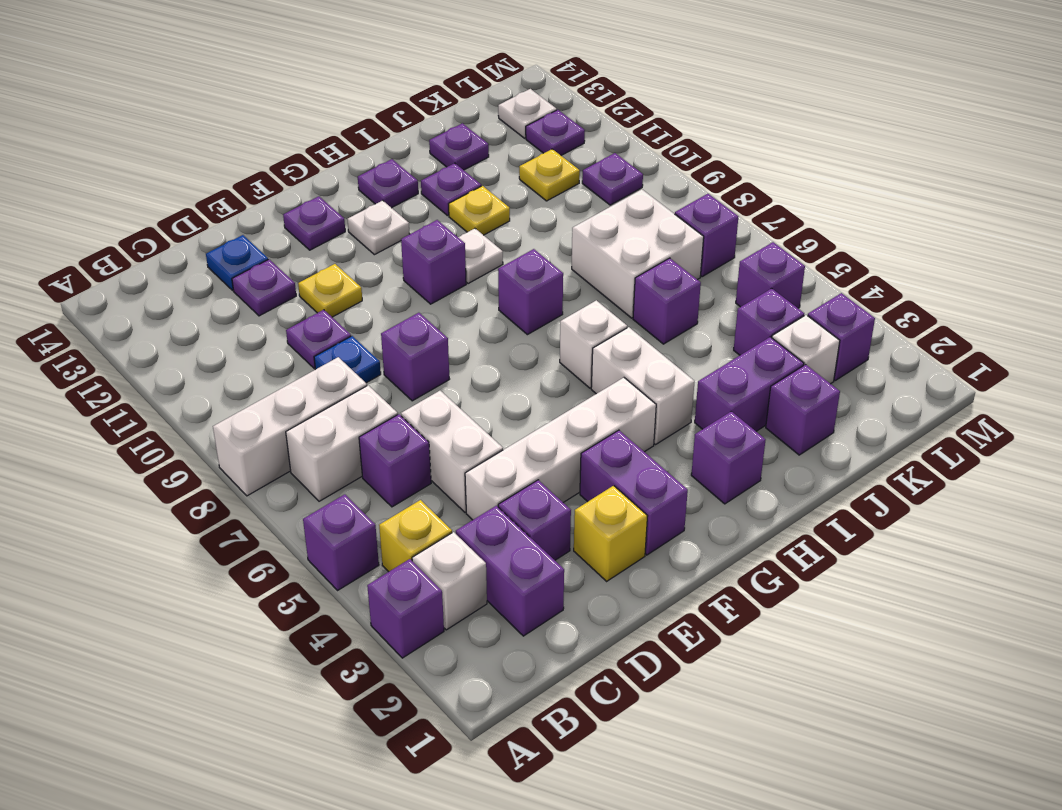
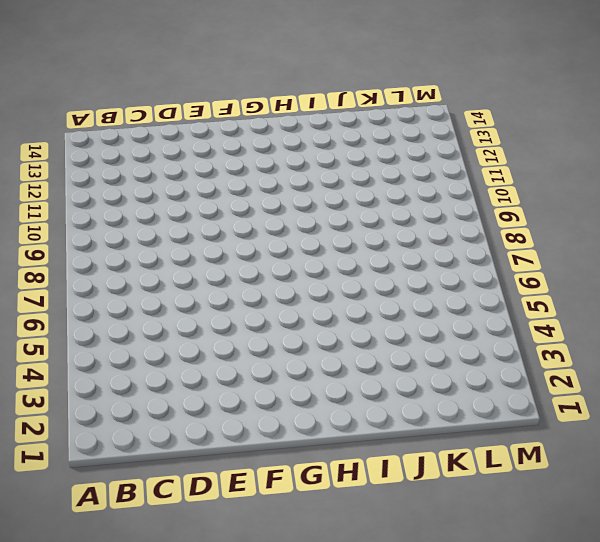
none -> purple 1x1 brick [367,559,444,658]
none -> purple 1x1 brick [303,494,379,590]
none -> white 1x3 brick [213,357,367,496]
none -> white 1x1 brick [412,532,487,630]

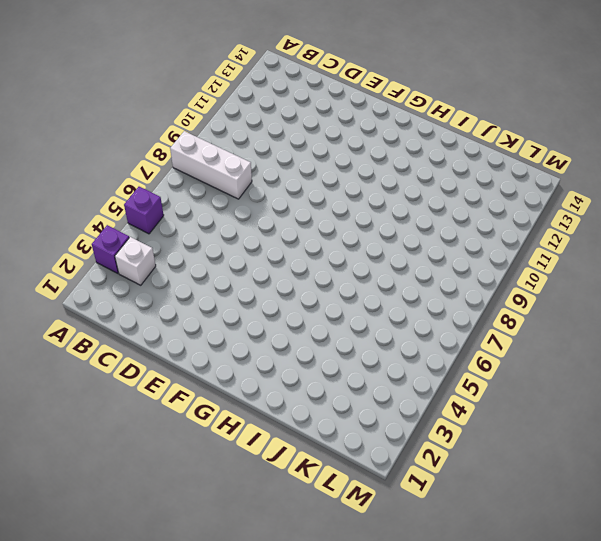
none -> yellow 1x1 brick [379,500,452,572]
none -> white 1x2 brick [286,385,398,501]
none -> purple 1x2 brick [456,506,564,636]
none -> purple 1x1 brick [359,414,431,507]

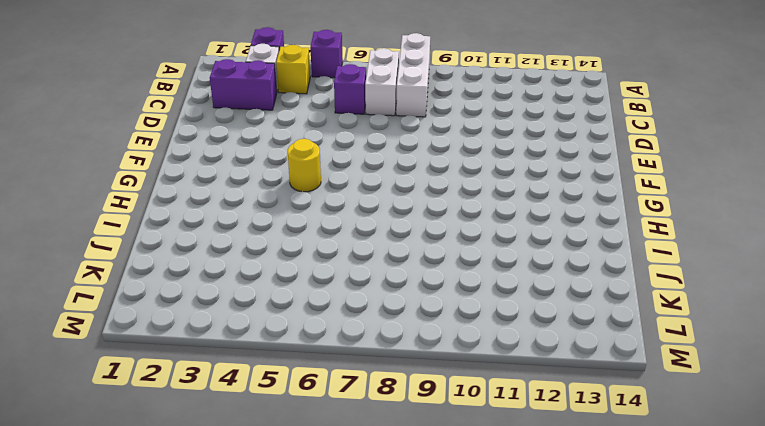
yellow 1x1 round brick [288,139,321,192] -> none
none -> purple 1x1 brick [498,480,571,560]
none -> white 1x4 brick [465,378,656,520]
none -> white 1x2 brick [401,391,503,512]
none -> blue 1x1 plate [314,336,381,383]

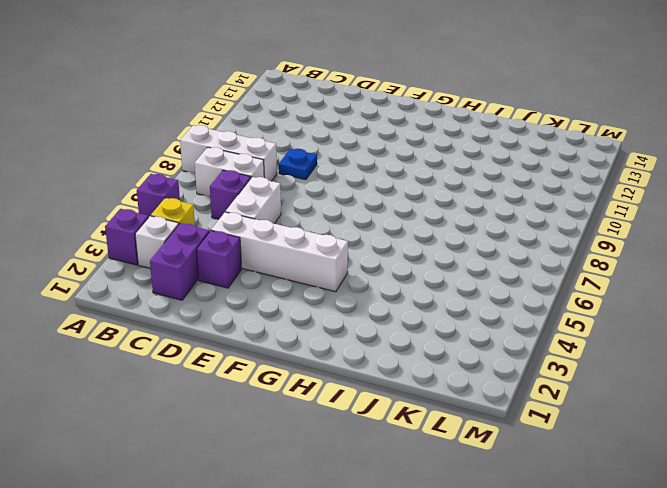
none -> purple 1x1 plate [286,310,351,369]
none -> purple 1x1 plate [232,259,296,316]
none -> blue 1x1 plate [206,235,268,291]
none -> yellow 1x1 brick [574,486,647,581]

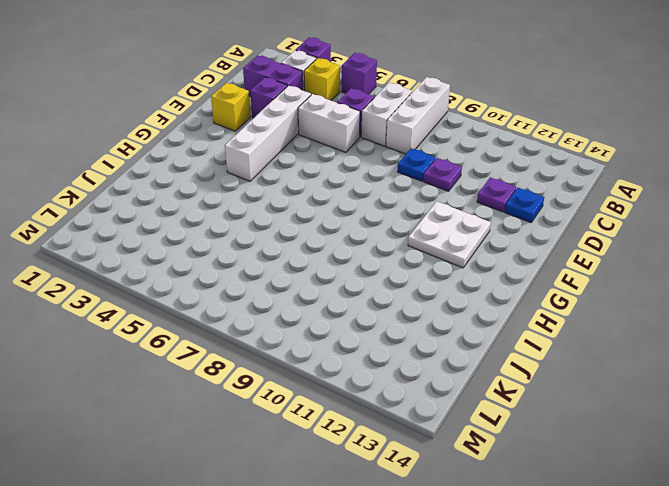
white 2x2 plate [408,201,491,268] -> white 1x1 plate [347,200,409,255]
none -> purple 1x1 brick [381,313,449,401]
none -> yellow 1x1 plate [298,264,362,317]
none -> purple 1x2 brick [580,430,688,555]
none -> purple 1x1 plate [283,196,345,250]

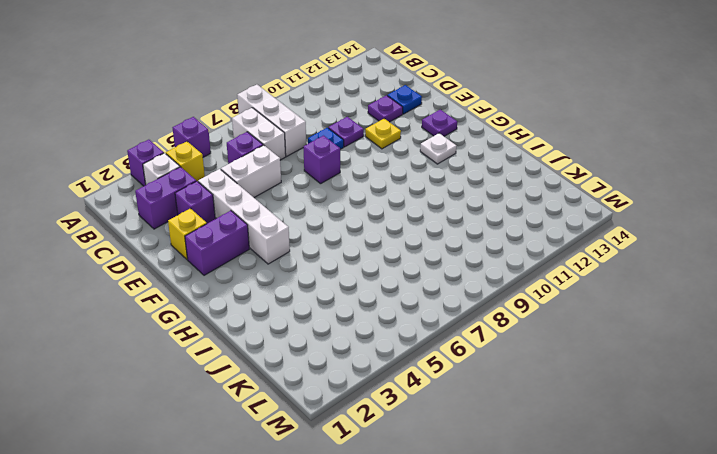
none -> purple 1x1 brick [401,220,466,304]
none -> purple 1x1 brick [691,411,765,504]
none -> white 1x2 brick [591,327,695,444]
none -> white 1x1 brick [560,300,627,388]

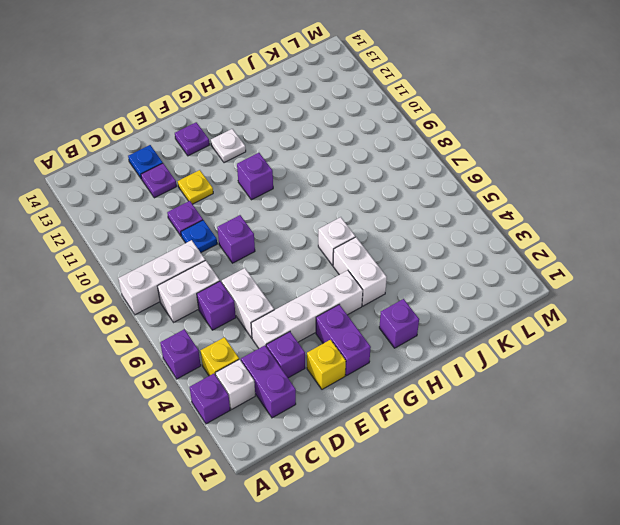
none -> purple 1x1 brick [498,249,563,335]
none -> white 1x1 plate [458,228,503,284]
none -> purple 1x1 plate [358,159,418,208]
none -> purple 1x2 brick [695,337,804,431]

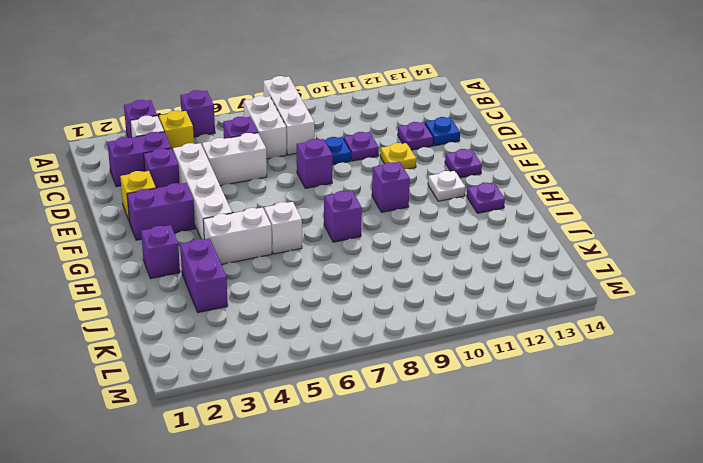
none -> white 1x1 plate [458,228,503,284]
none -> yellow 1x1 plate [449,186,510,235]
none -> purple 1x1 plate [421,163,481,216]
none -> purple 1x1 brick [766,364,840,455]

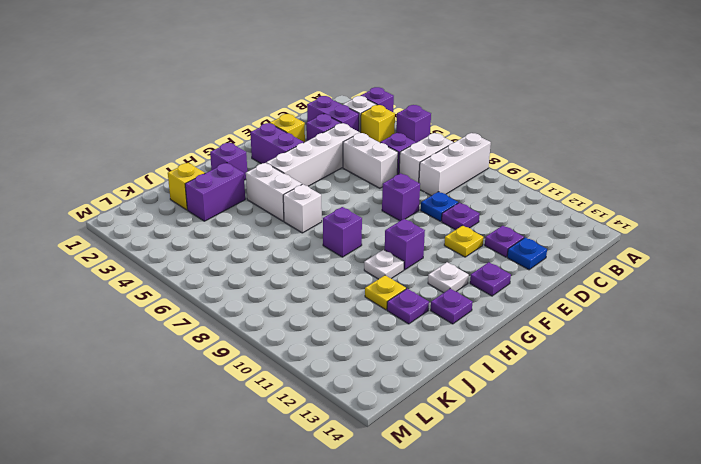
yellow 1x1 brick [168,163,205,210] -> purple 1x1 brick [766,364,840,455]
none -> purple 1x1 brick [633,258,701,344]
none -> white 2x2 brick [572,189,704,318]
none -> purple 1x1 plate [429,123,489,170]
none -> white 1x1 brick [772,315,840,384]

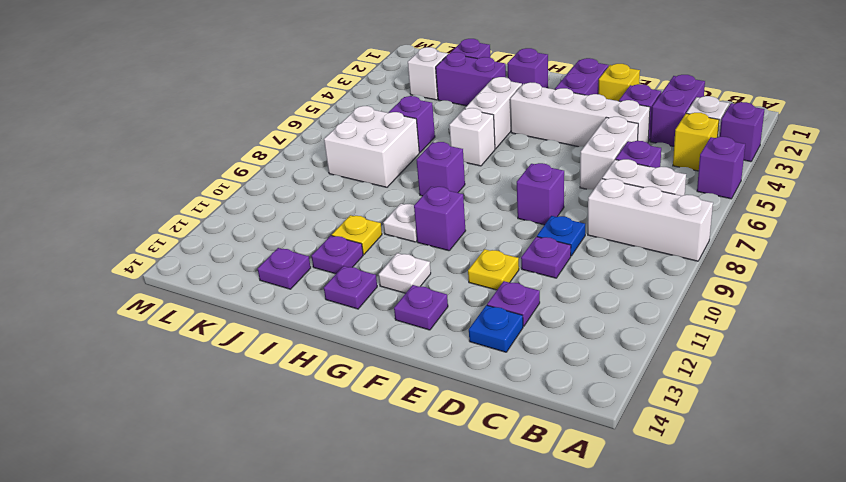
none -> purple 1x1 brick [734,288,804,355]
none -> yellow 1x1 plate [519,149,580,201]
none -> purple 1x1 brick [808,293,875,380]
none -> purple 1x1 brick [736,242,805,308]

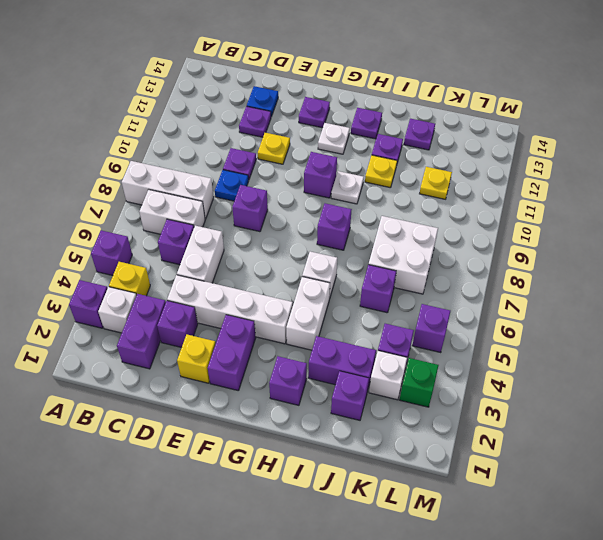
green 1x1 brick [400,358,439,407] -> purple 1x1 brick [808,293,875,380]
none -> purple 1x1 brick [675,194,738,277]
none -> purple 1x1 plate [582,153,643,205]
none -> purple 1x1 plate [526,110,585,155]
none -> white 1x1 plate [498,89,557,138]

